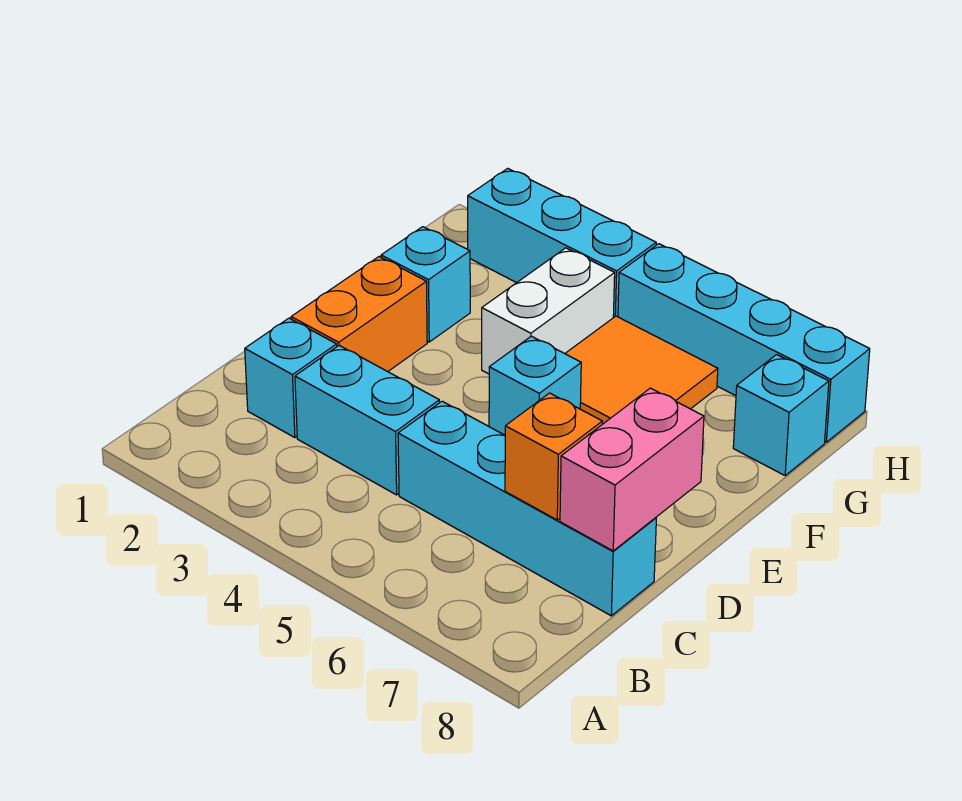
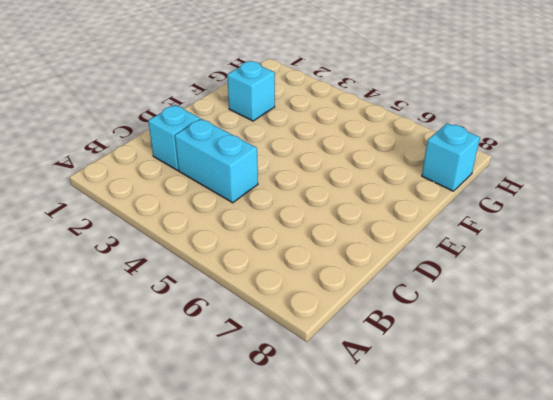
none -> cyan 1x4 brick [398,401,656,616]
none -> orange 1x2 brick [291,257,427,372]
none -> cyan 1x1 brick [489,336,581,435]

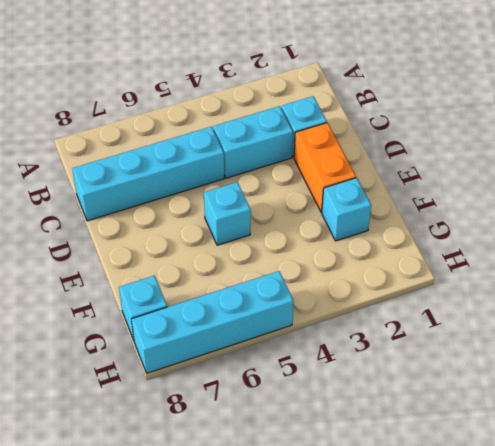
none -> white 1x2 brick [482,248,615,374]
none -> orange 2x2 tile [565,316,718,424]
none -> cyan 1x3 brick [468,168,656,318]

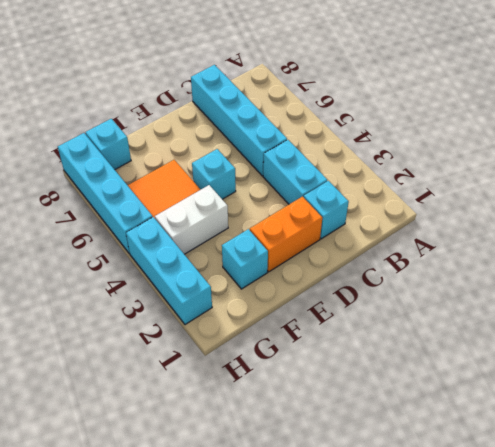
none -> orange 1x1 brick [505,393,602,520]
none -> pink 1x2 brick [560,388,704,551]

